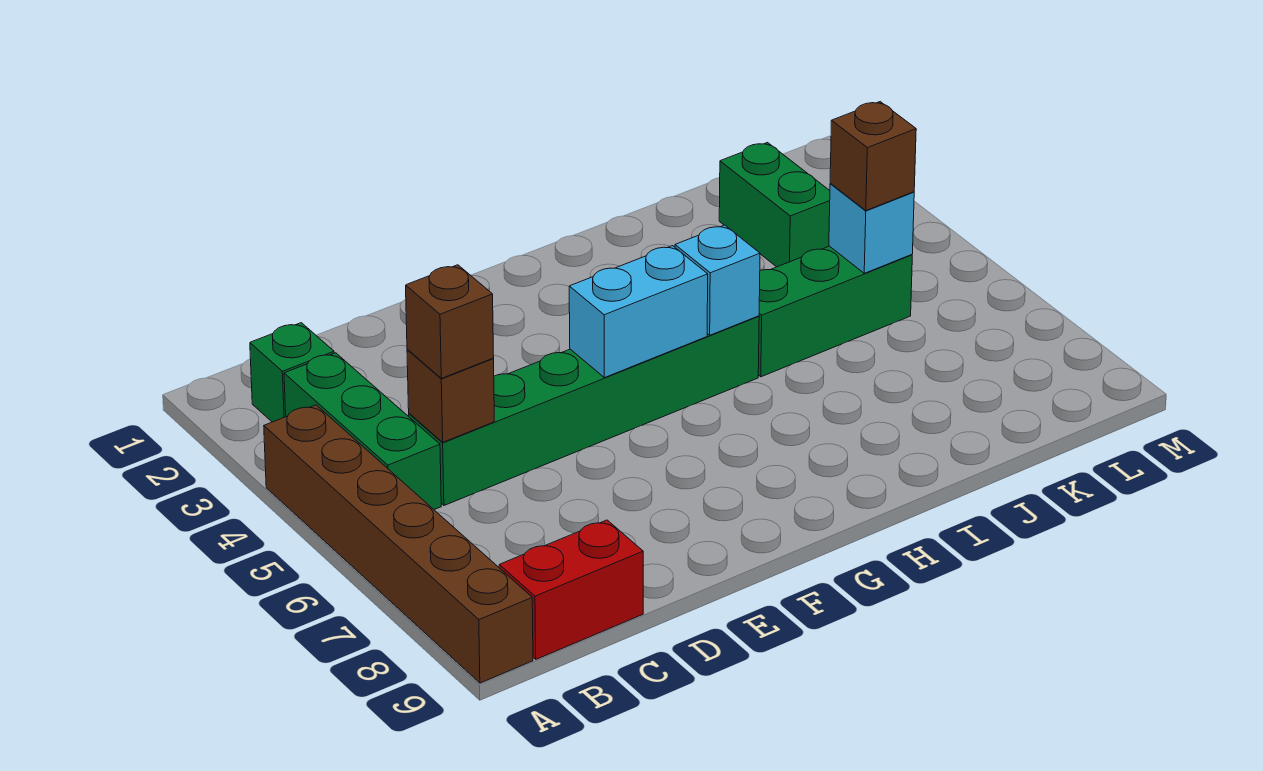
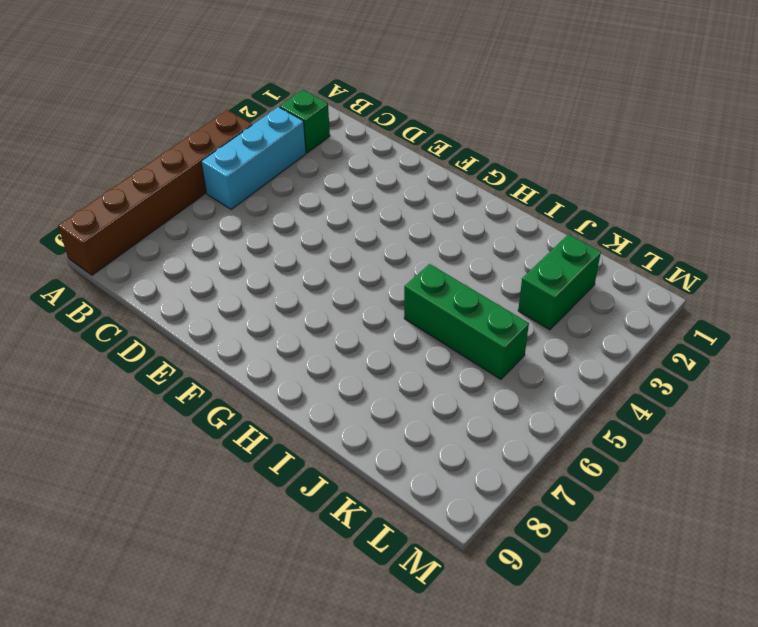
cyan 1x3 brick [201,107,306,209] -> green 1x3 brick [284,353,441,510]
none -> red 1x2 brick [499,520,643,659]
none -> green 1x6 brick [409,316,759,505]
none -> brown 1x1 brick [407,349,494,442]

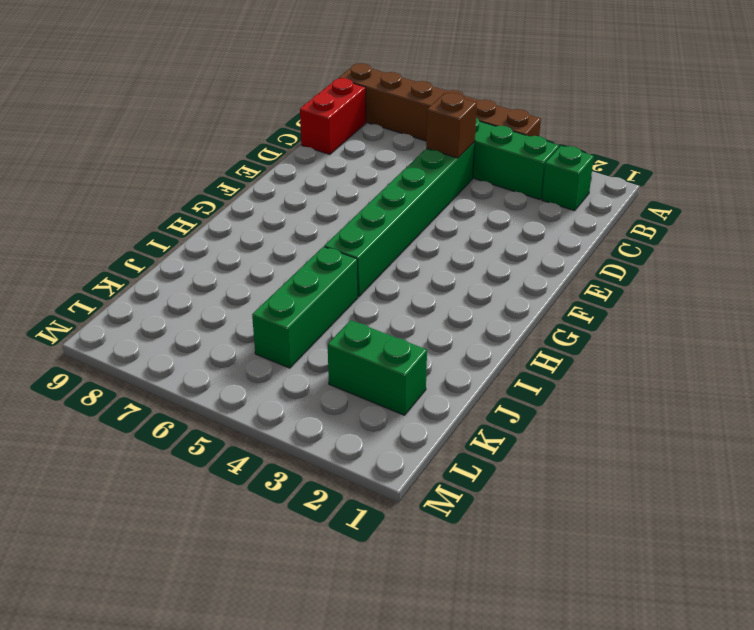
none -> cyan 1x2 brick [569,246,708,378]
none -> cyan 1x1 brick [675,225,760,335]
none -> cyan 1x1 brick [829,184,914,273]

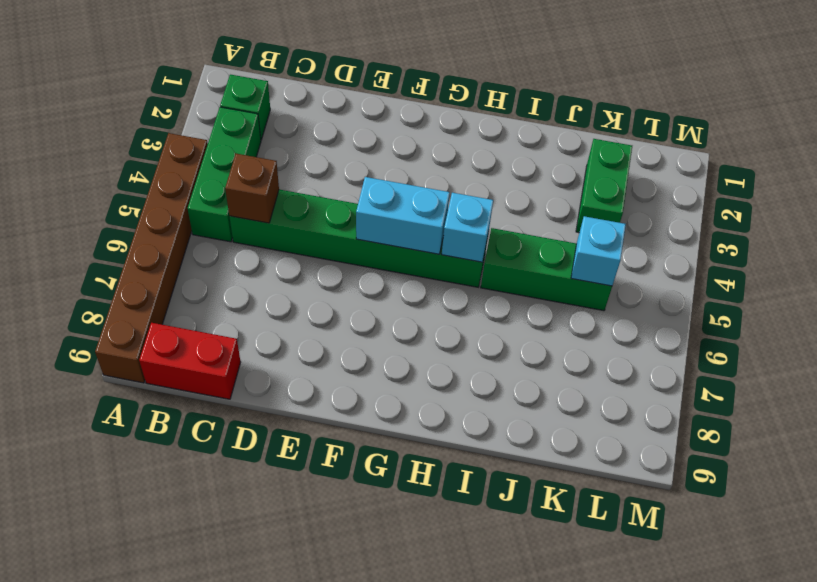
none -> brown 1x1 brick [406,265,494,378]
none -> brown 1x1 brick [830,102,916,210]

